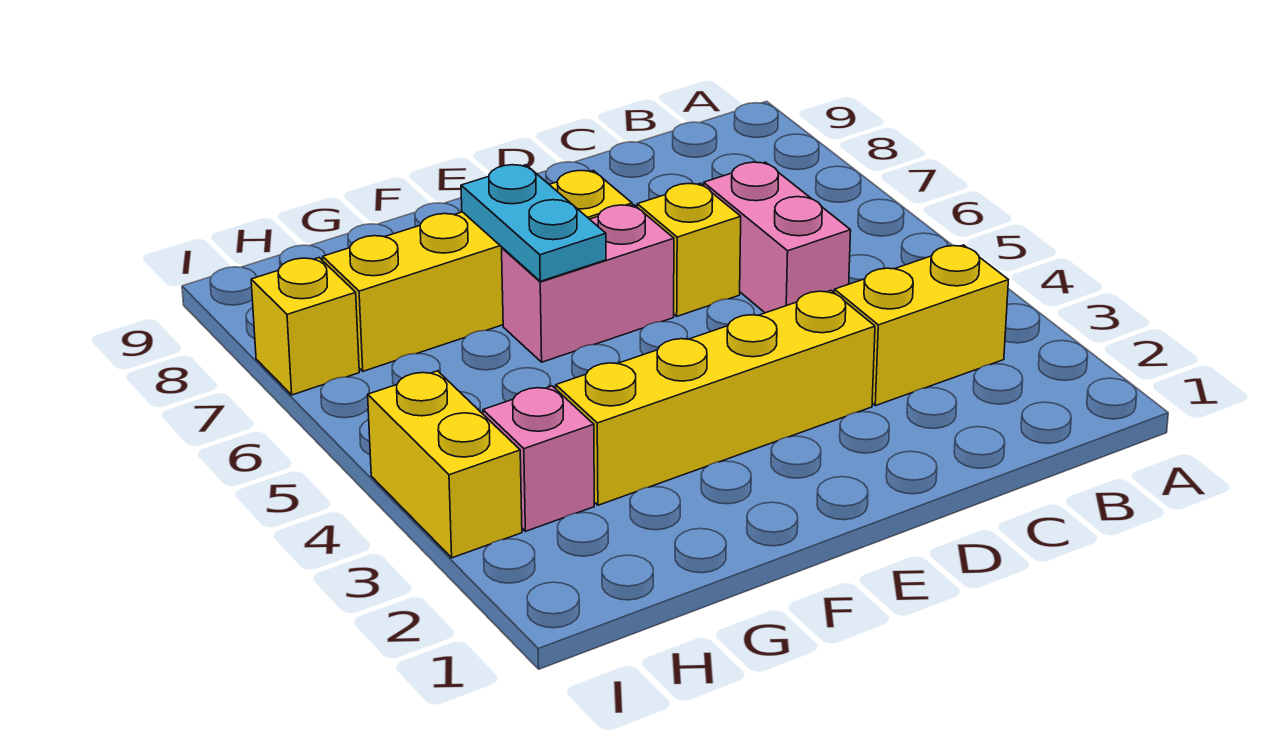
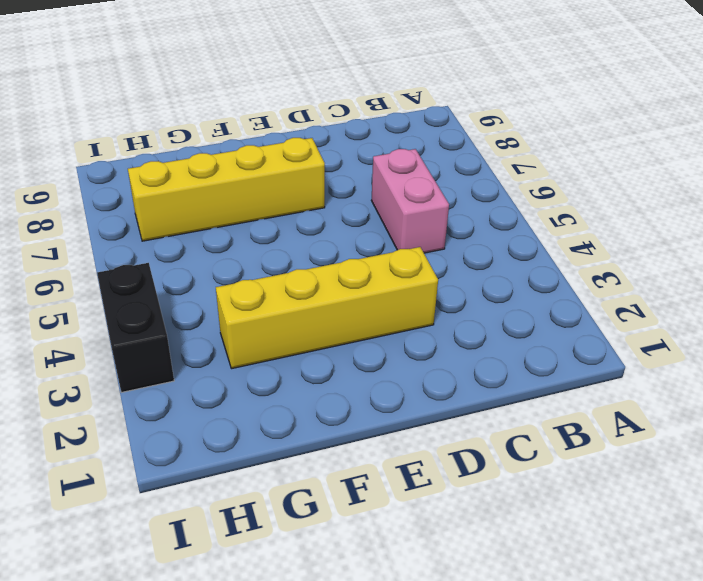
black 1x2 brick [97,263,174,392] -> yellow 1x2 brick [368,371,522,558]
none -> yellow 1x2 brick [834,245,1008,406]
none -> yellow 1x1 brick [637,183,741,316]

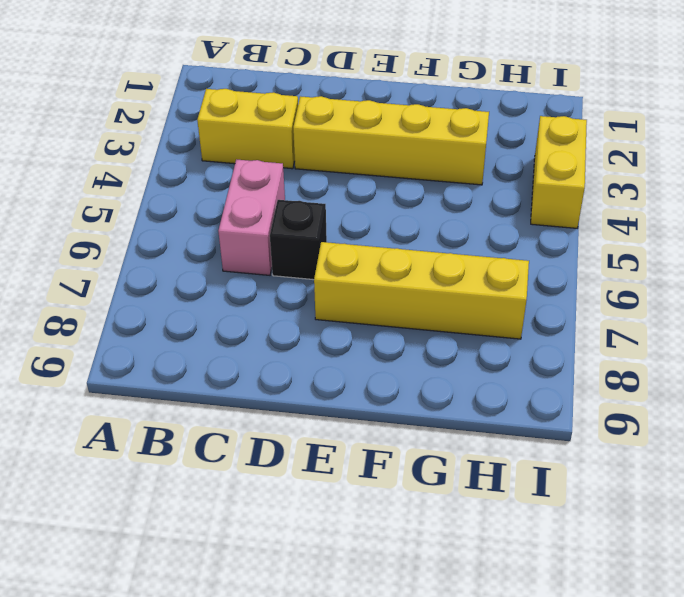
black 1x1 brick [270,200,327,280] -> yellow 1x1 brick [637,183,741,316]
none -> pink 1x2 brick [502,205,674,362]
none -> pink 1x1 brick [483,386,594,531]

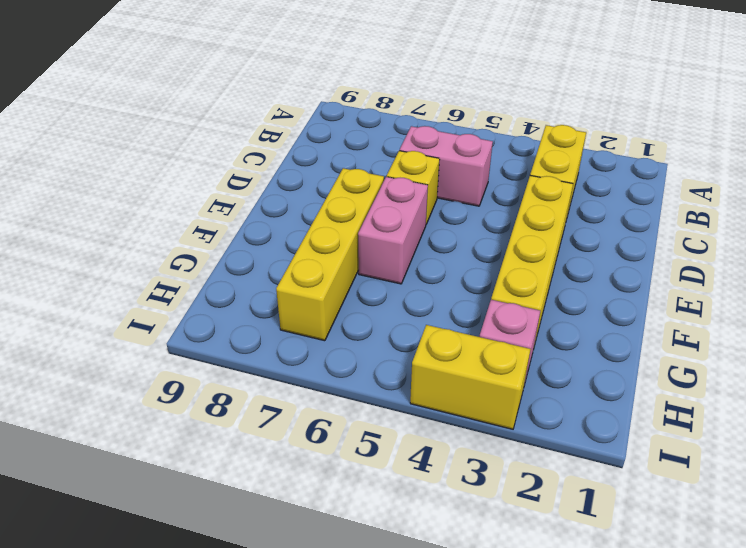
none -> yellow 1x1 brick [251,258,359,395]
none -> cyan 1x2 plate [461,165,606,281]

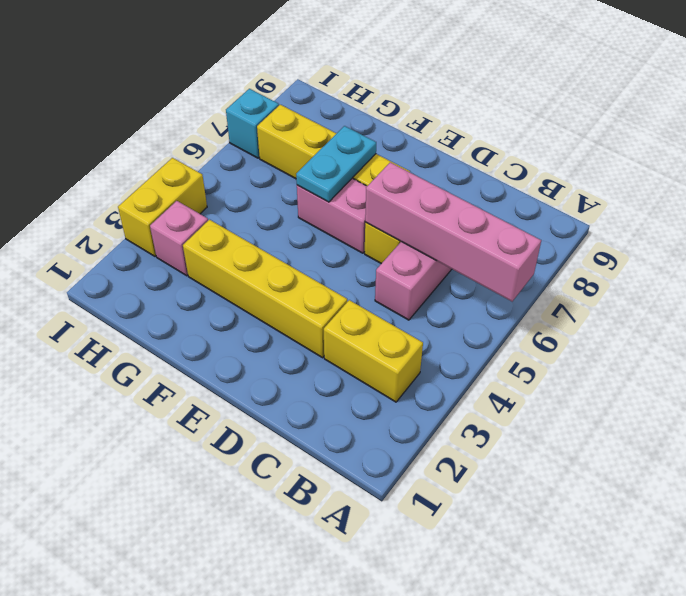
pink 1x4 brick [365,162,541,301] -> none
cyan 1x1 brick [226,89,279,158] -> yellow 1x1 brick [251,258,359,395]

